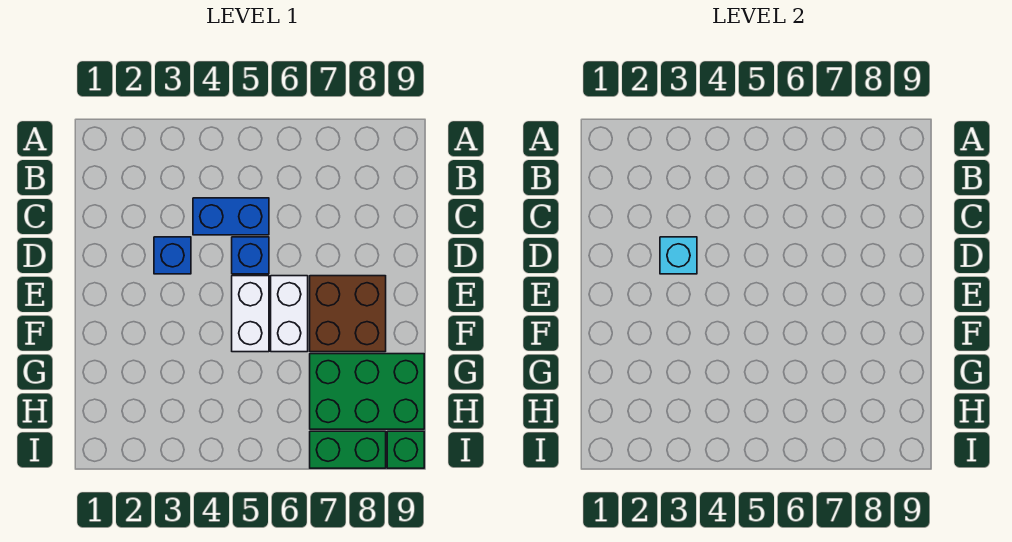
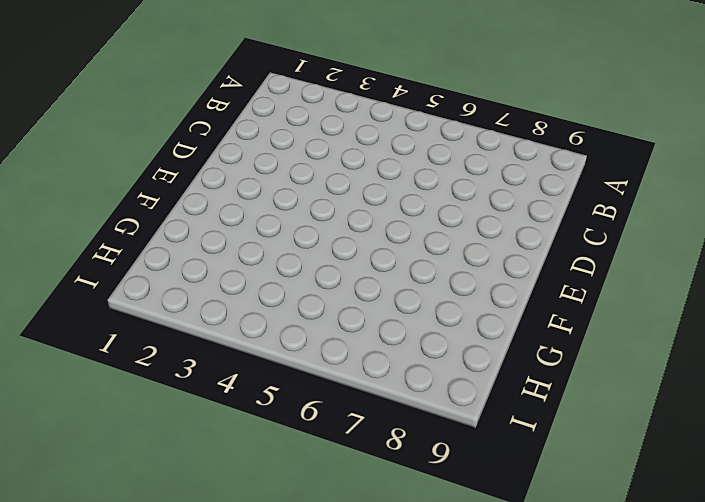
none -> blue 1x2 brick [193,198,269,235]
none -> blue 1x1 brick [154,237,191,274]

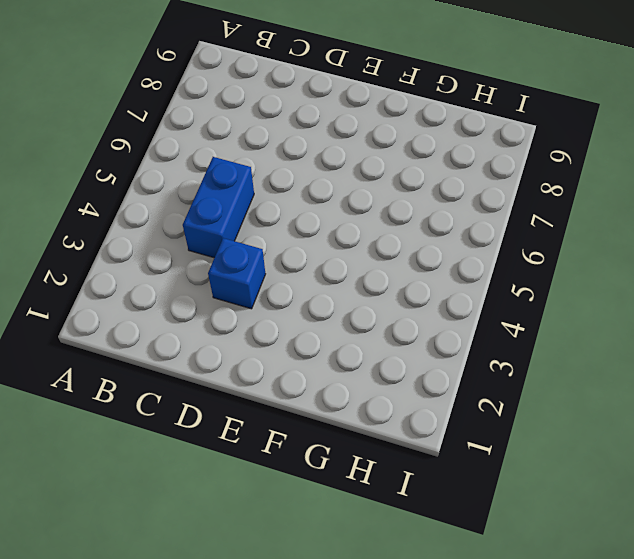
none -> blue 1x1 brick [232,237,269,274]
none -> white 1x2 brick [232,276,269,352]

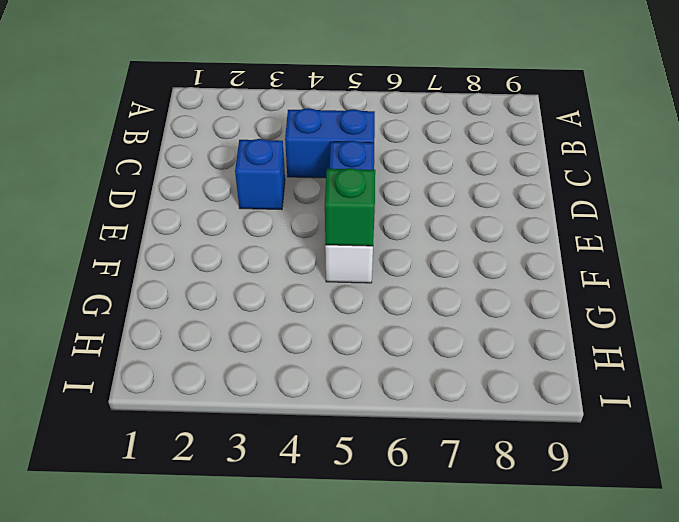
green 1x1 brick [325,168,375,246] -> green 1x1 brick moved to [387,431,424,468]
none -> white 1x2 brick [271,276,308,352]
none -> brown 2x2 brick [310,276,386,352]

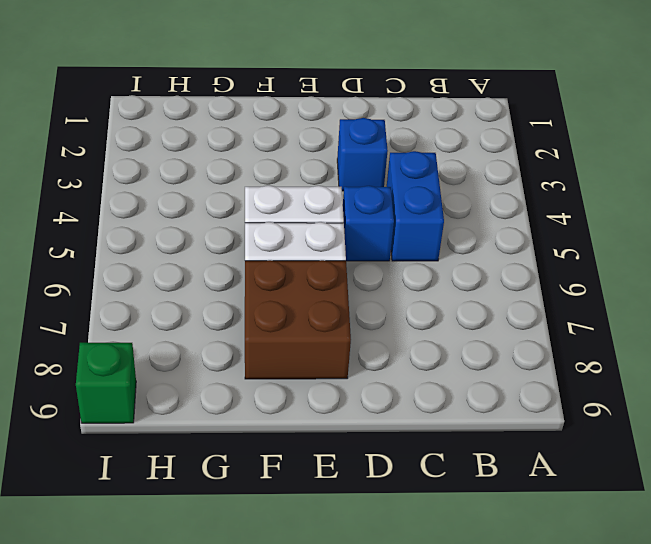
none -> green 2x3 brick [310,354,424,429]
none -> green 1x2 brick [310,431,386,468]

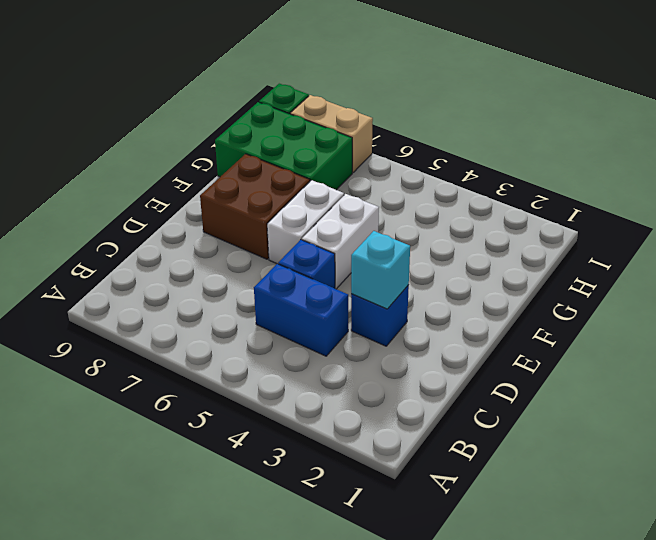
tan 1x2 brick [290,95,373,172] -> green 1x2 brick [310,431,386,468]

